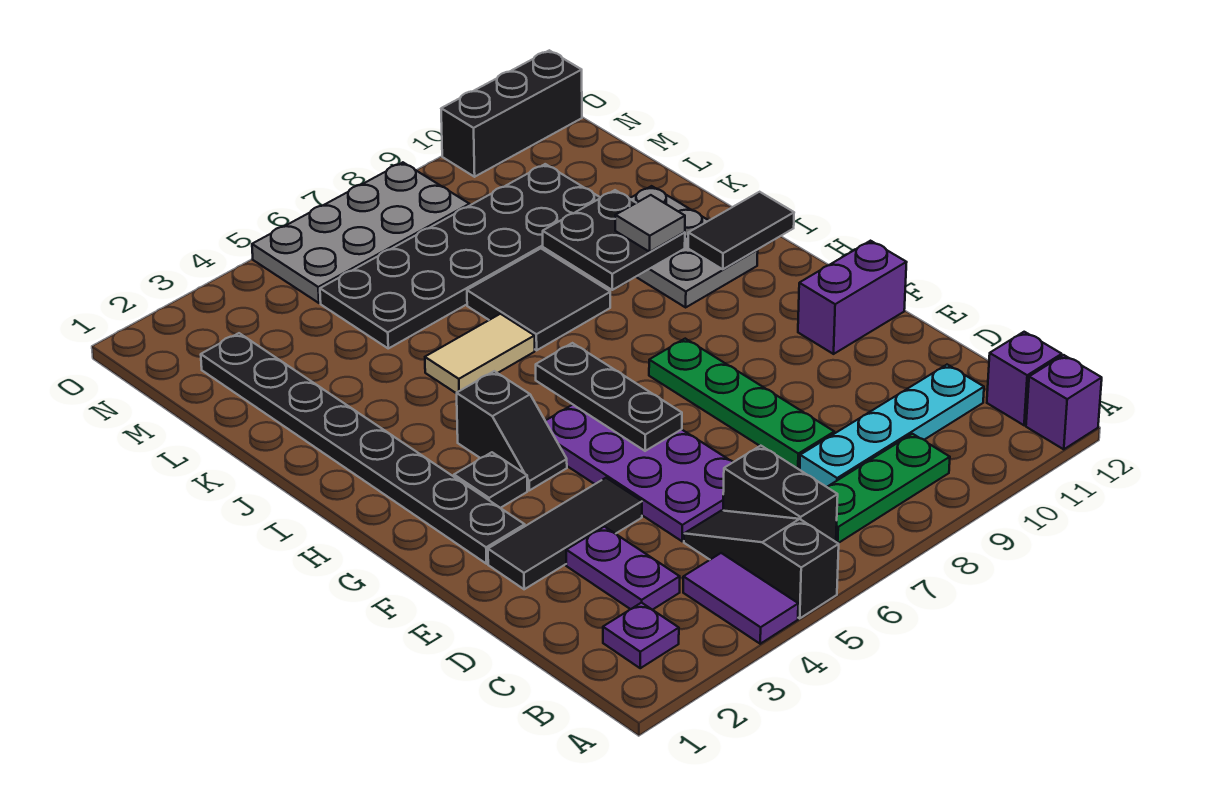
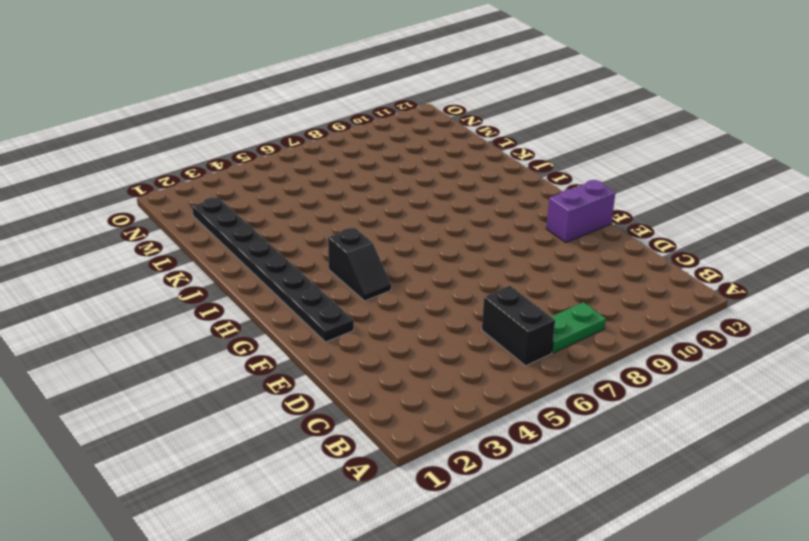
green 1x2 plate [551,302,606,353] -> green 1x3 plate [827,434,950,543]
none -> purple 1x2 tile [683,553,798,644]
none -> black 1x3 slope [684,511,839,618]
none -> purple 1x1 brick [1026,355,1102,449]

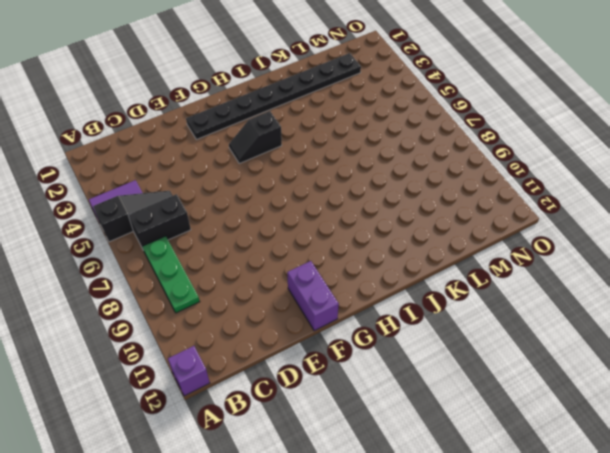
none -> purple 1x1 plate [603,603,679,668]
none -> purple 1x1 brick [987,332,1062,425]
none -> purple 1x2 plate [566,527,680,610]

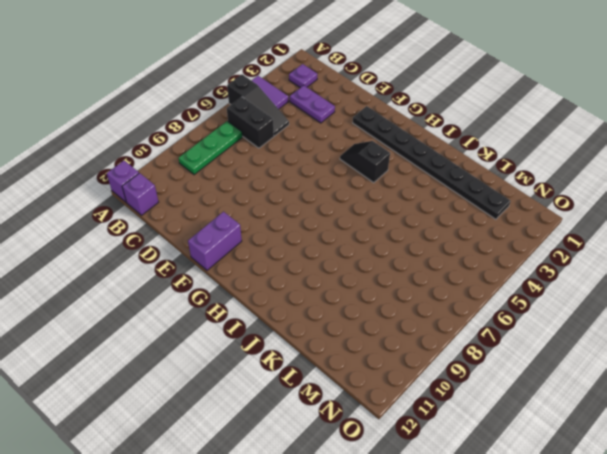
none -> cyan 1x4 plate [800,365,984,487]
none -> purple 2x4 plate [546,405,733,541]
none -> green 1x4 plate [649,339,834,469]

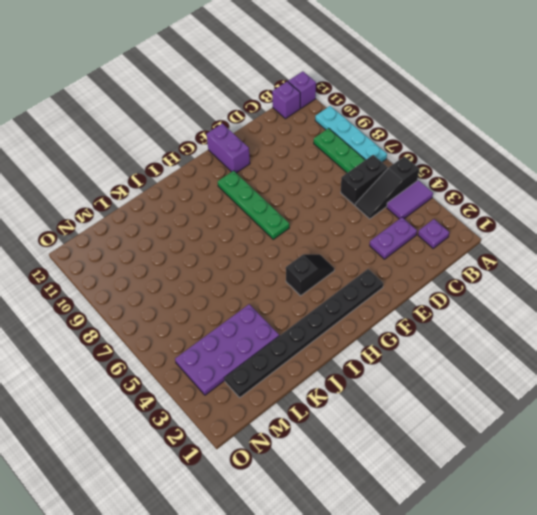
cyan 1x4 plate [315,106,387,162] -> cyan 1x4 plate moved to [800,365,984,487]
green 1x4 plate [218,171,289,239] -> green 1x4 plate turned to [649,339,834,469]
purple 2x4 plate [175,304,279,395] -> purple 2x4 plate moved to [546,405,733,541]
none -> black 1x3 tile [488,478,642,589]
none -> black 1x1 plate [454,452,527,508]
none -> grey 2x3 plate [629,186,758,307]

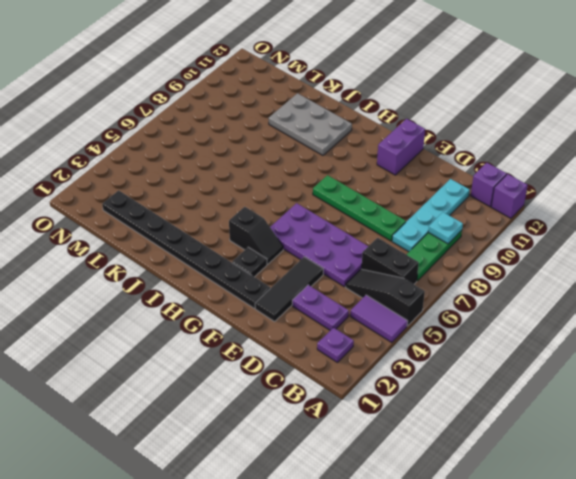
cyan 1x1 plate [428,212,463,244] -> none
none -> tan 1x2 tile [425,314,535,393]
none -> black 2x2 tile [467,249,610,350]
none -> black 2x6 plate [320,164,600,348]

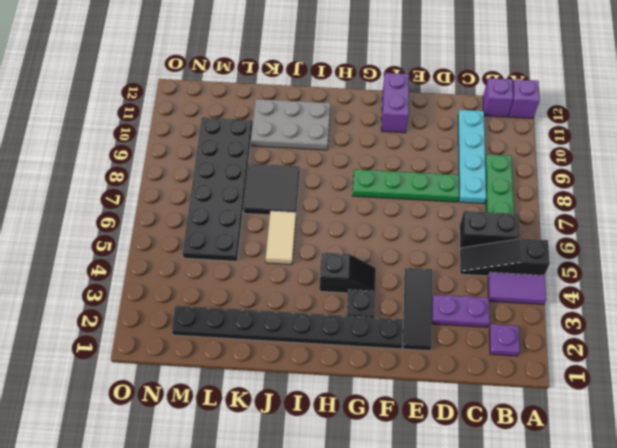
none -> purple 2x4 plate [546,405,733,541]
none -> grey 2x4 plate [252,162,470,303]
none -> black 1x3 brick [441,50,582,177]

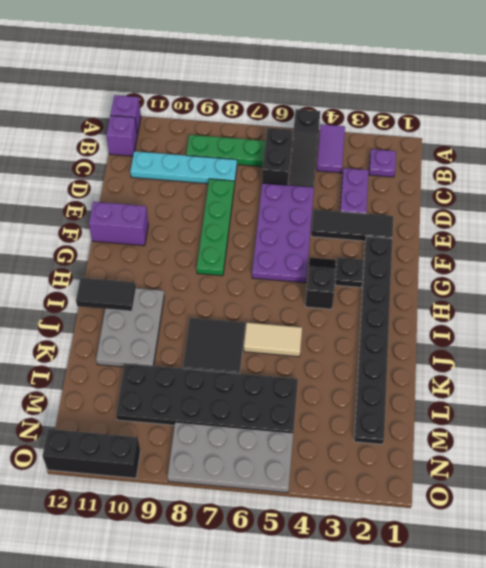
none -> black 1x3 plate [536,343,682,451]
none -> black 2x2 plate [543,190,685,290]
none -> grey 1x1 tile [615,195,685,252]

